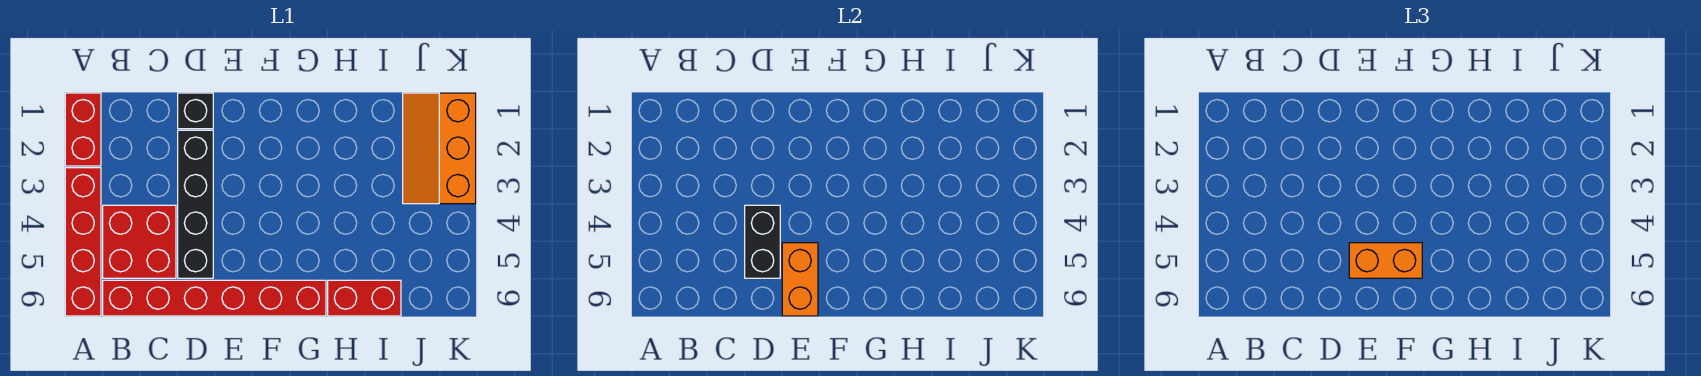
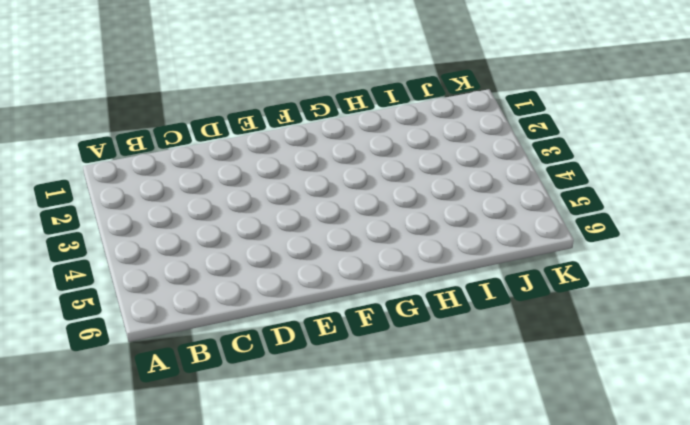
none -> red 1x2 brick [65,93,101,166]
none -> red 1x4 brick [65,168,101,316]

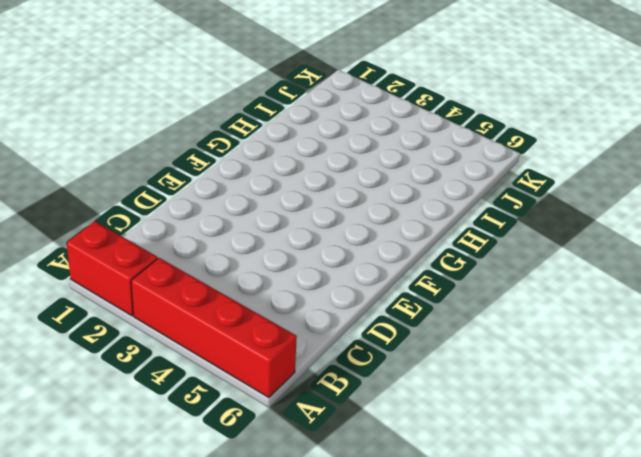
none -> red 2x2 brick [103,205,176,278]
none -> red 1x6 brick [103,280,326,316]

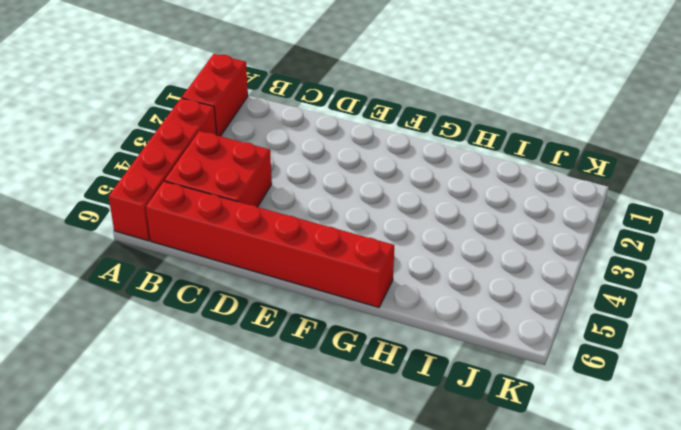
none -> black 1x1 brick [178,93,213,129]
none -> black 1x4 brick [178,130,213,278]

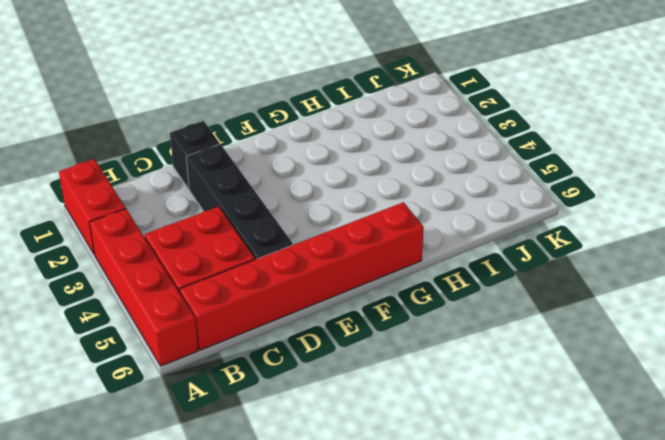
none -> red 1x2 brick [328,280,401,316]
none -> orange 2x3 slope [403,93,476,204]

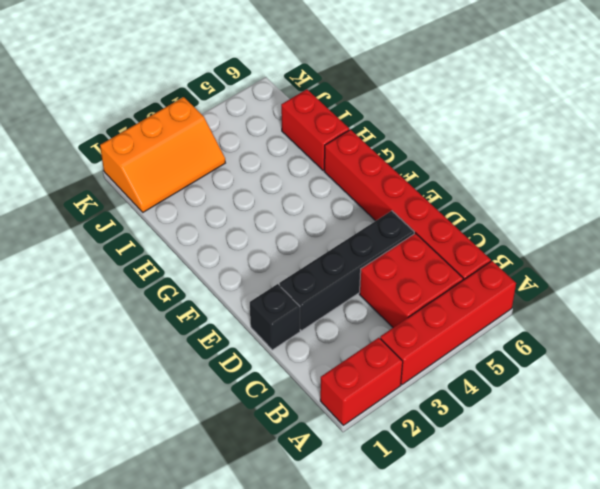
none -> black 1x2 brick [745,205,780,278]
none -> orange 1x2 brick [782,243,818,316]

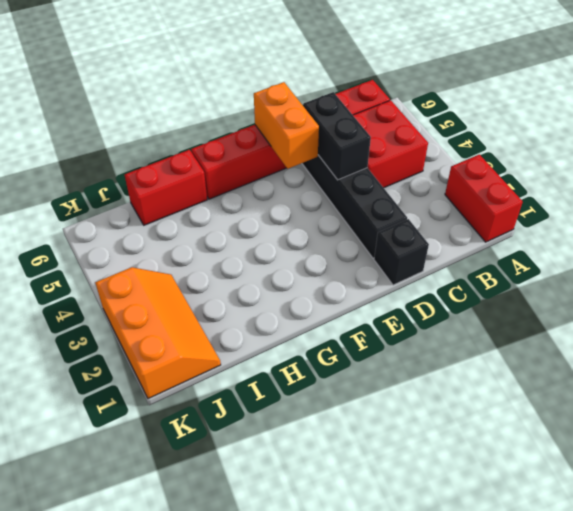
none -> red 1x4 brick [65,168,101,316]
none -> orange 1x2 brick [1349,243,1422,278]

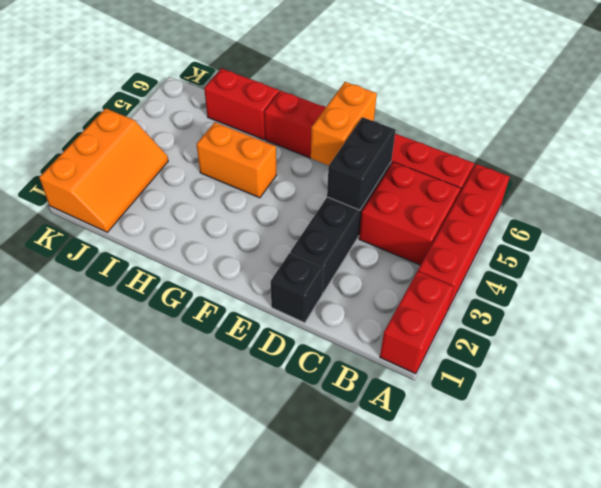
orange 1x2 brick [197,122,277,198] -> orange 1x2 brick moved to [1349,243,1422,278]

